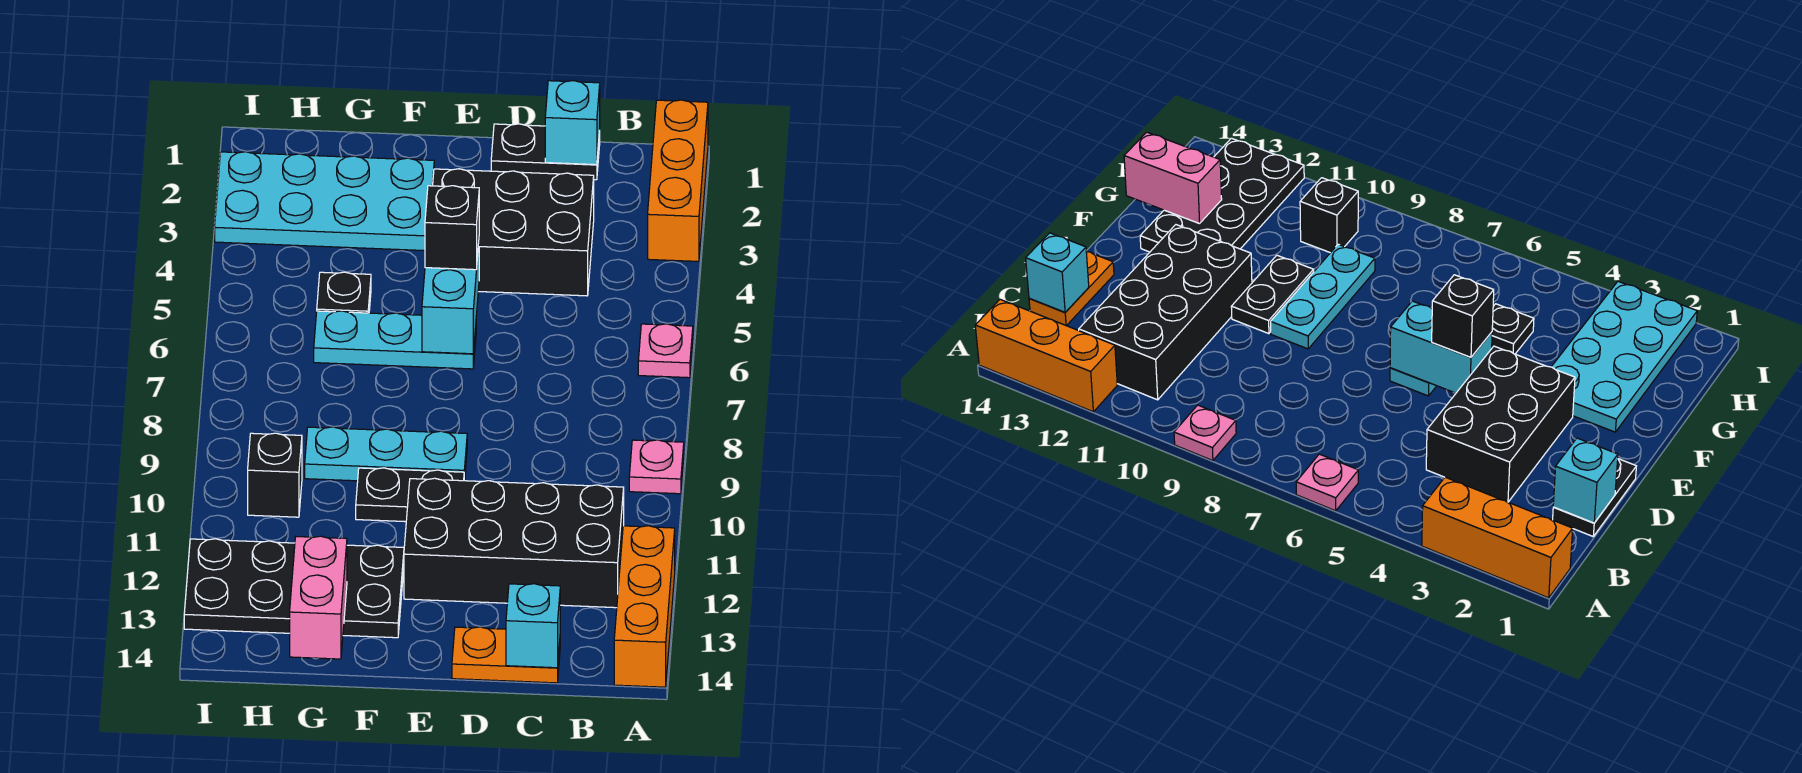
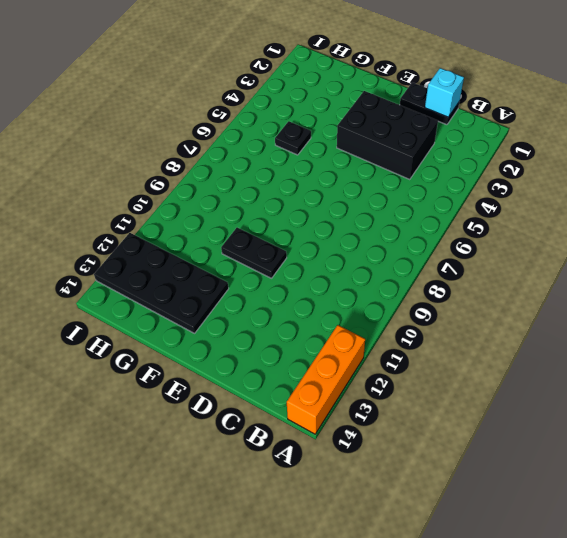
none -> orange 1x3 brick [648,100,708,261]
none -> pink 1x1 plate [638,324,693,378]
none -> pink 1x1 plate [629,440,684,494]

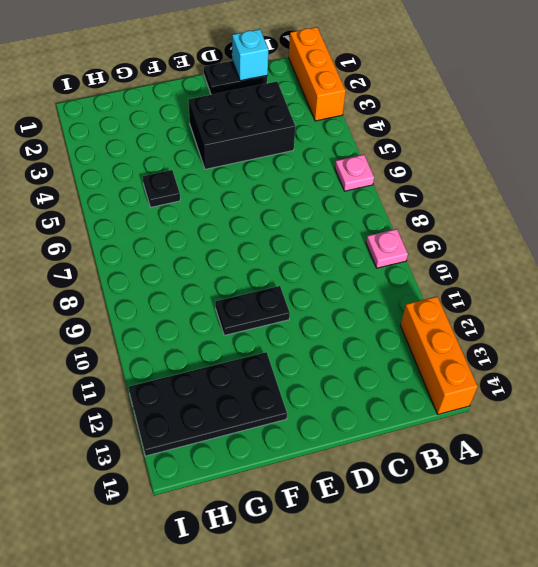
none -> black 2x4 brick [404,478,624,608]
none -> orange 1x2 plate [452,627,560,683]
none -> cyan 1x3 plate [314,311,476,369]

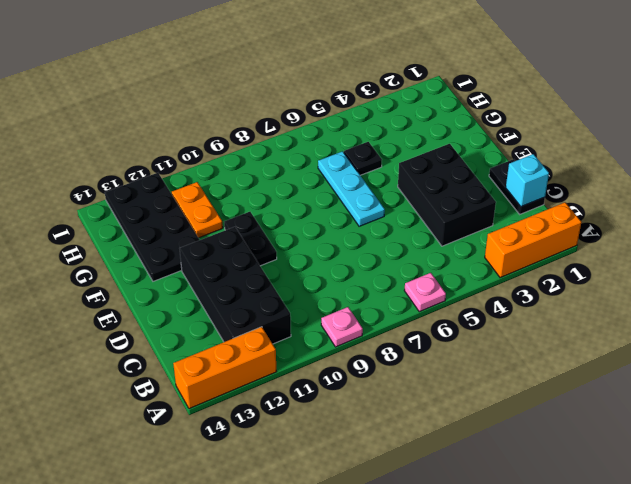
orange 1x2 plate [172,182,223,238] -> orange 1x2 plate moved to [452,627,560,683]
none -> cyan 1x3 plate [305,427,467,481]
none -> cyan 2x4 plate [215,152,434,251]
none -> black 1x1 brick [248,433,302,517]

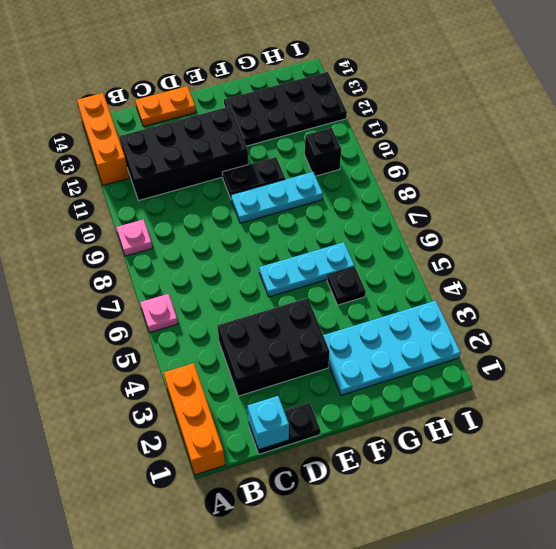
none -> cyan 1x1 brick [506,584,560,668]
none -> cyan 1x2 brick [422,244,479,354]
none -> pink 1x2 brick [290,536,347,659]

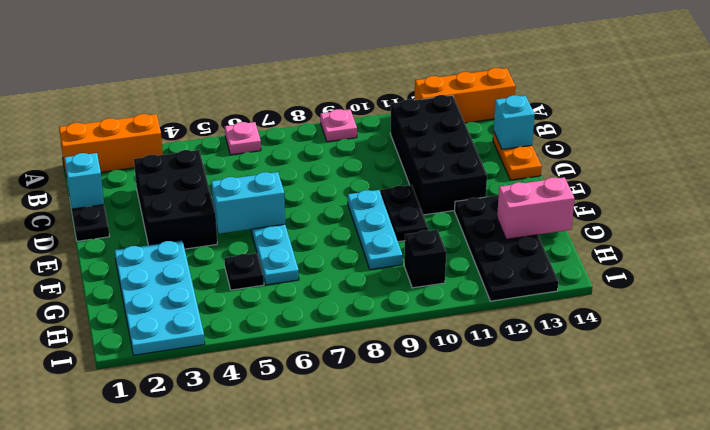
none -> black 1x1 brick [425,186,479,270]

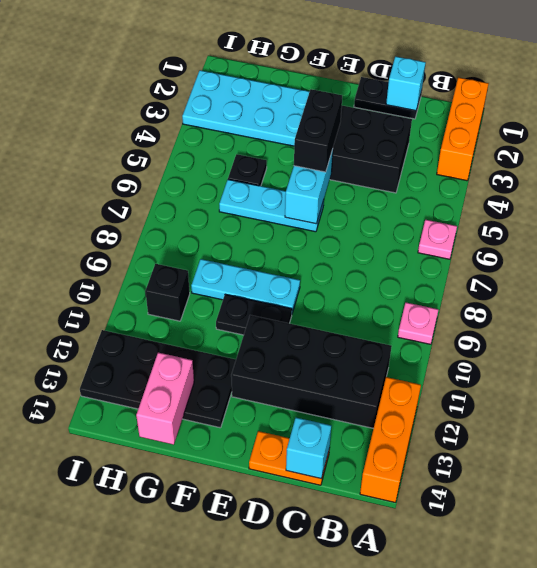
black 1x2 brick [294,89,342,172] -> black 1x1 brick [425,186,479,270]

